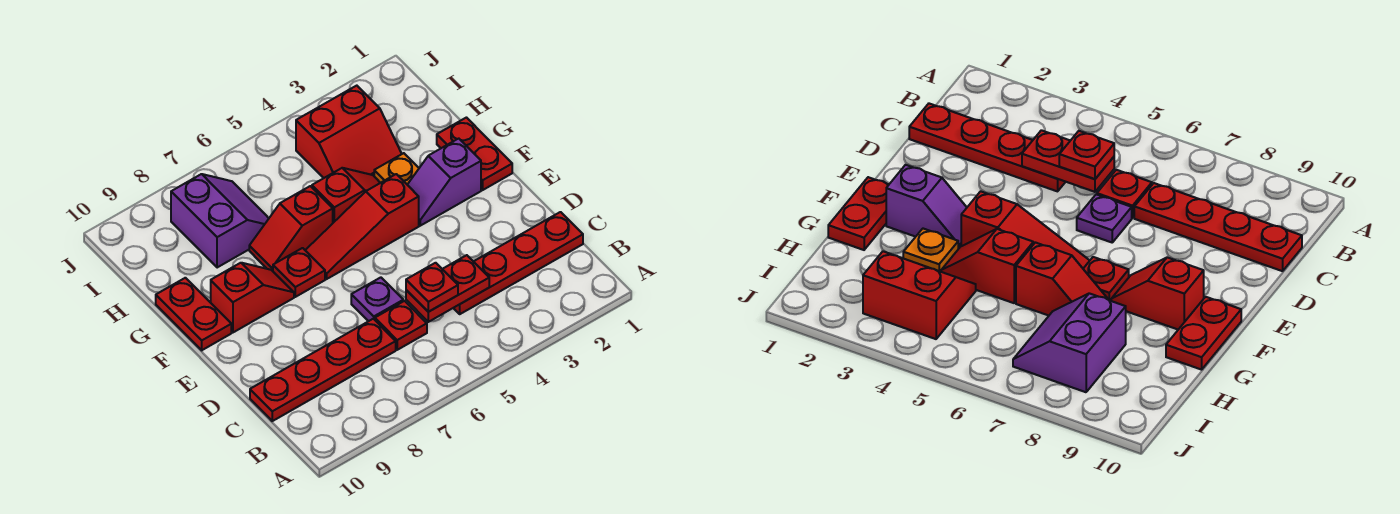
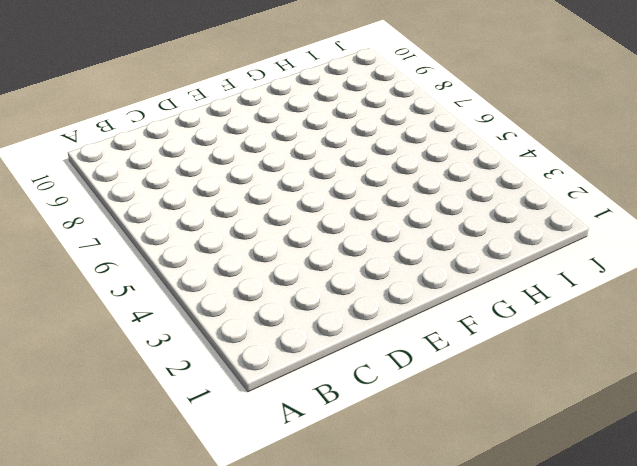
none -> red 1x4 plate [454,212,583,314]
none -> red 1x1 plate [375,301,427,350]
none -> red 1x4 plate [250,319,396,421]

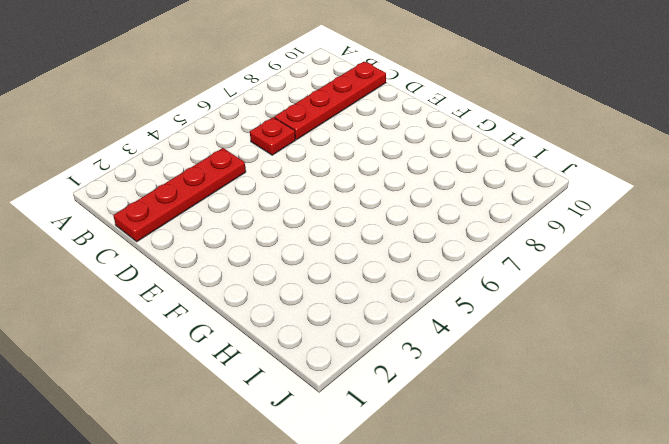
none -> purple 1x1 plate [351,277,403,321]
none -> red 1x2 plate [437,118,512,190]
none -> purple 1x2 slope [407,138,481,226]

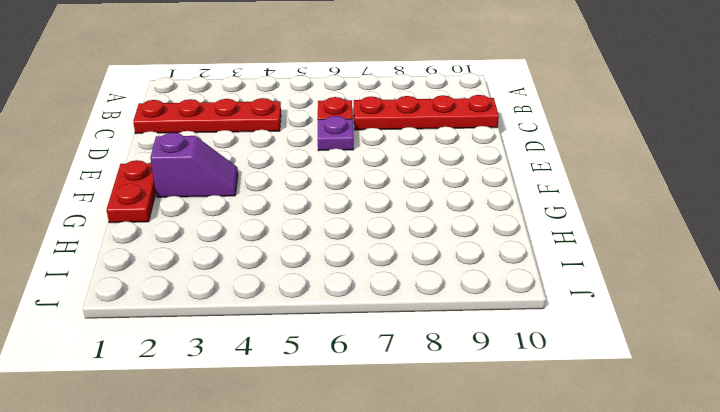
none -> red 1x3 slope [305,174,419,279]
none -> red 1x1 plate [273,248,325,297]
none -> red 1x2 slope [211,263,294,332]

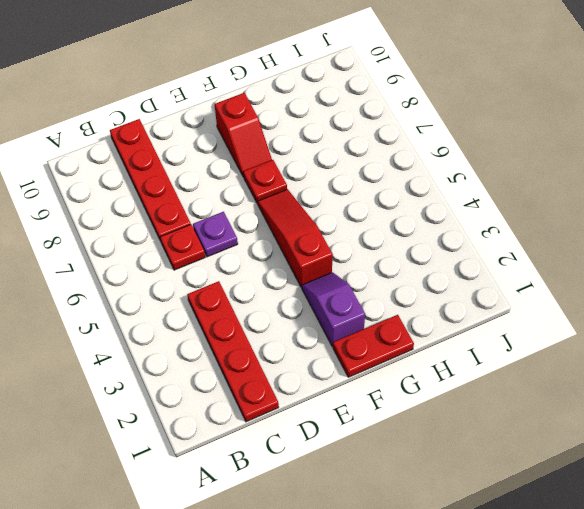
none -> red 1x2 plate [156,278,231,350]
none -> orange 1x1 plate [374,153,419,184]
none -> red 1x2 slope [312,168,380,223]

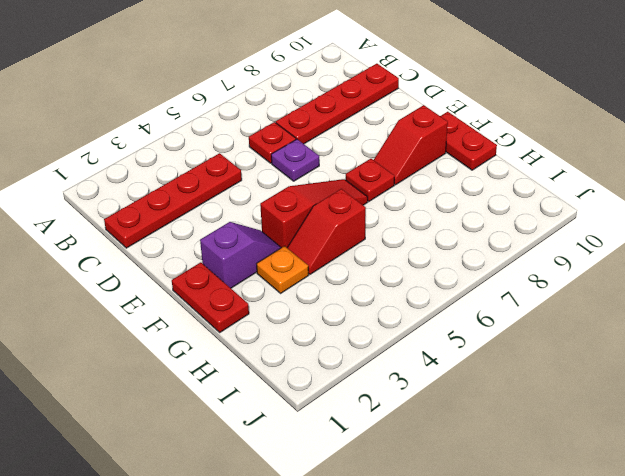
none -> red 1x2 slope [249,186,333,271]
none -> red 2x2 slope [296,86,402,178]
none -> purple 2x2 slope [171,174,269,268]

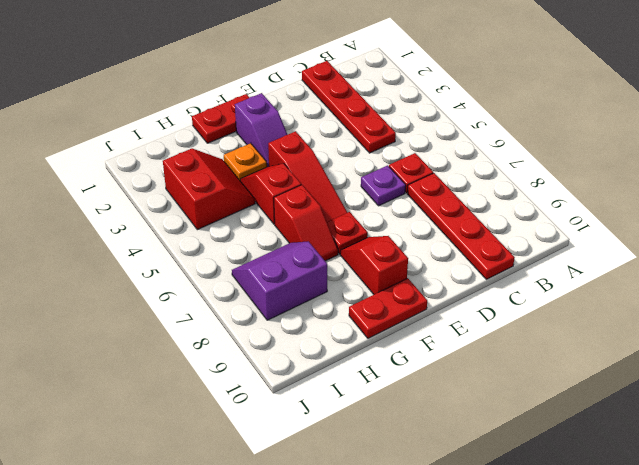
none -> red 1x2 plate [406,255,489,322]
none -> red 1x1 plate [406,263,458,312]

